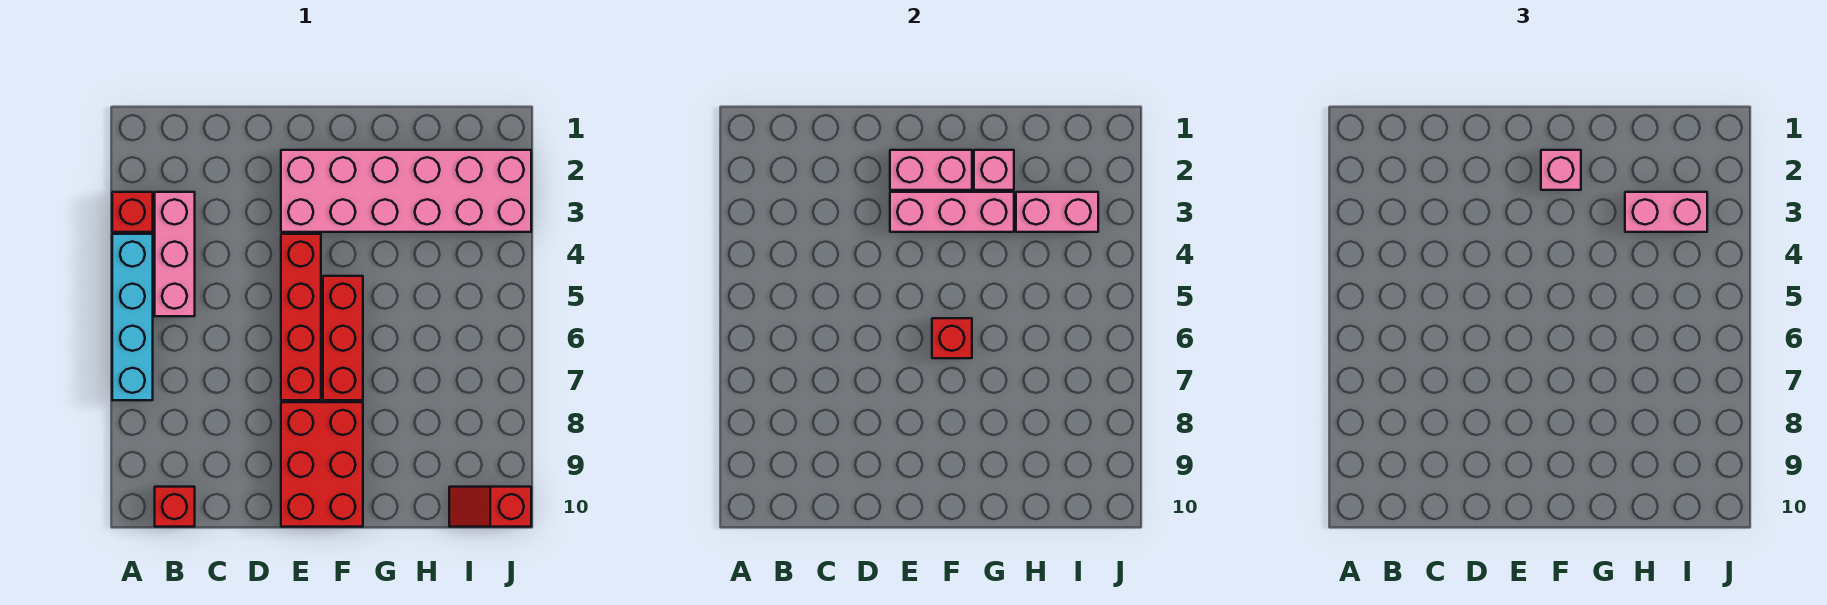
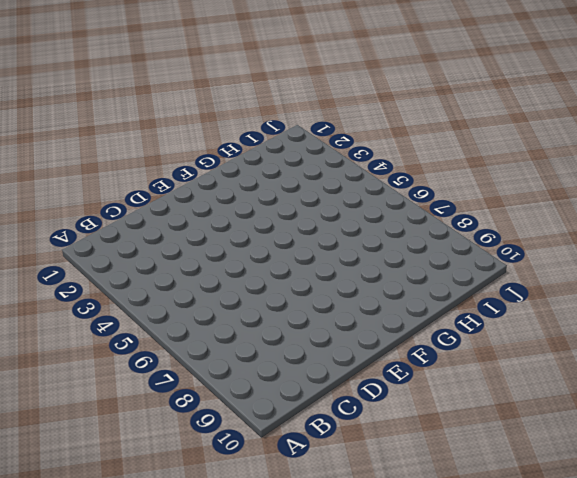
none -> red 1x1 brick [112,192,153,232]
none -> cyan 1x4 brick [112,234,153,400]
none -> pink 1x3 brick [155,192,195,316]

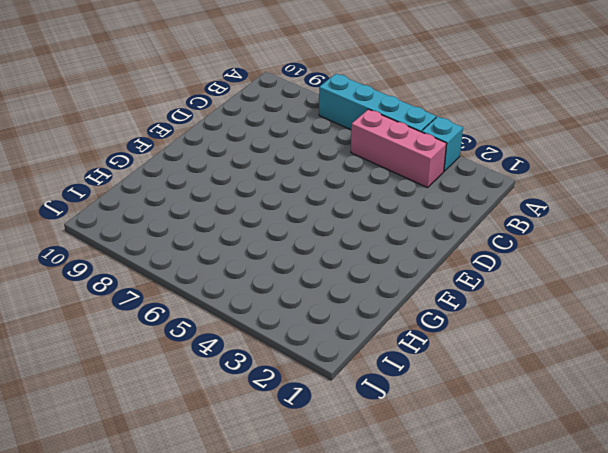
cyan 1x1 brick [422,116,463,171] -> red 1x1 brick [112,192,153,232]
none -> red 1x1 brick [155,487,195,527]
none -> pink 2x6 brick [281,150,531,232]
none -> red 1x4 brick [281,234,321,400]

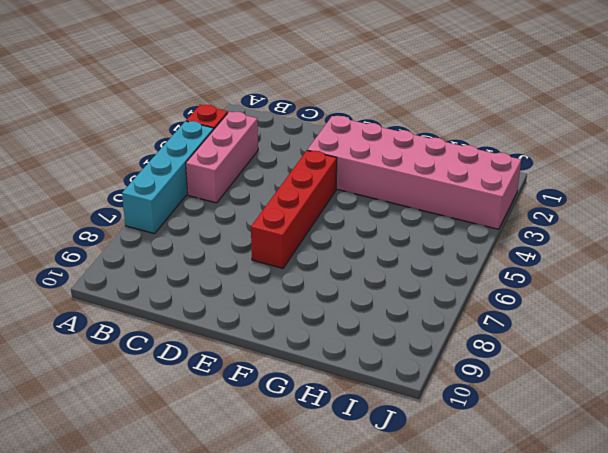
none -> red 1x1 brick [155,487,195,527]
none -> red 2x3 brick [281,402,363,527]
none -> red 1x3 brick [323,276,363,400]

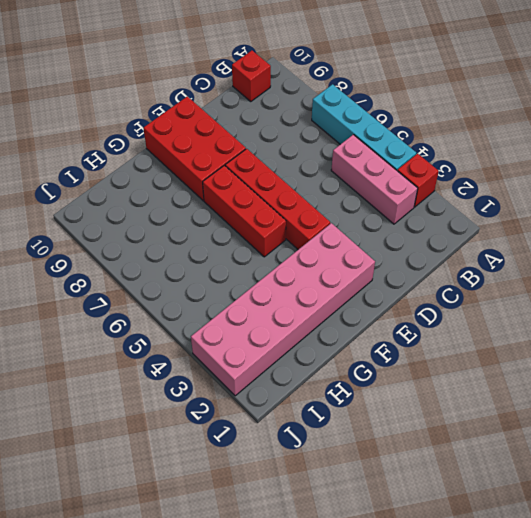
none -> red 1x2 slope [449,487,531,527]
none -> pink 1x2 brick [890,150,972,190]
none -> pink 1x3 brick [890,192,1014,232]

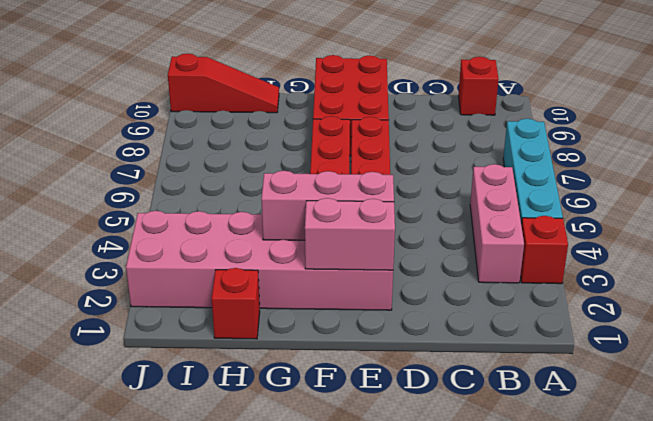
red 1x1 brick [212,268,260,339] -> red 1x1 brick moved to [932,318,972,358]
red 1x3 slope [168,53,279,113] -> red 1x2 slope [449,487,531,527]
none -> pink 1x1 brick [974,150,1014,190]
none -> pink 1x2 brick [1016,192,1098,232]
none -> pink 1x1 brick [1541,150,1581,190]

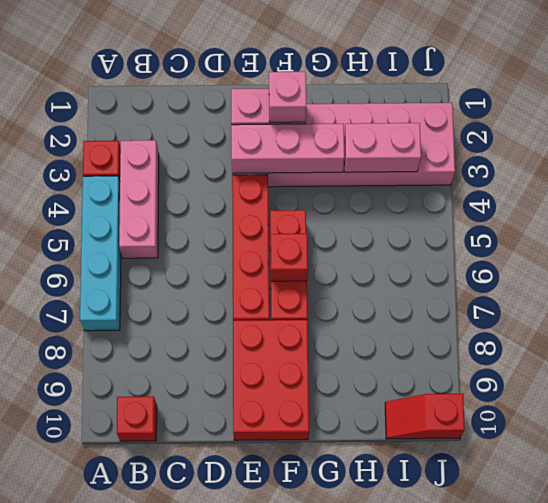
none -> pink 1x1 brick [974,150,1014,190]
none -> pink 1x2 brick [1625,192,1707,232]

